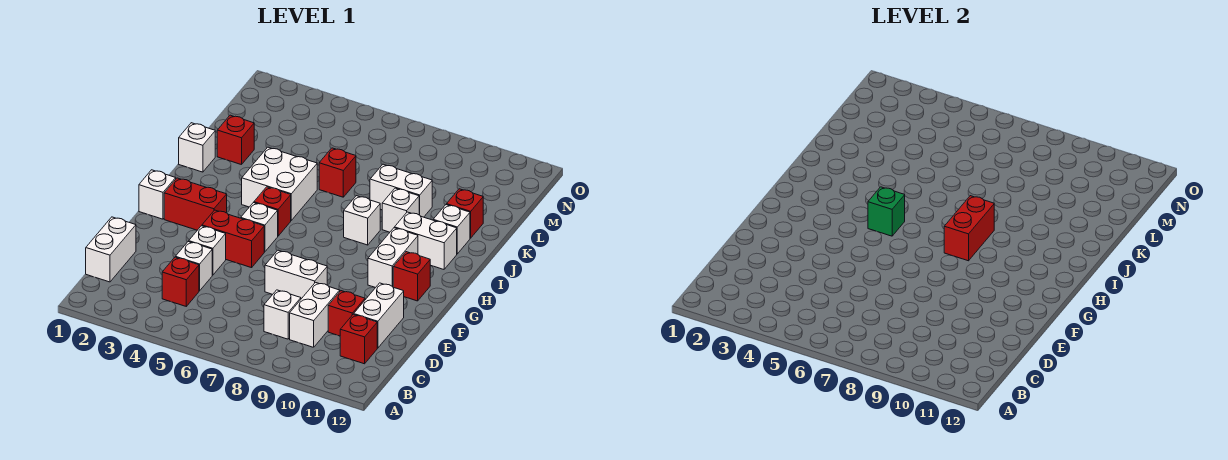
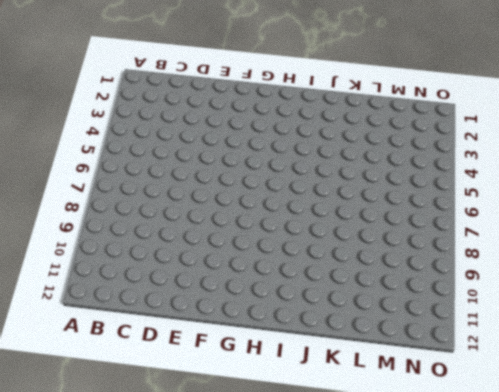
none -> white 1x2 brick [86,217,136,282]
none -> red 1x1 brick [162,257,199,306]
none -> white 1x1 brick [264,290,301,339]

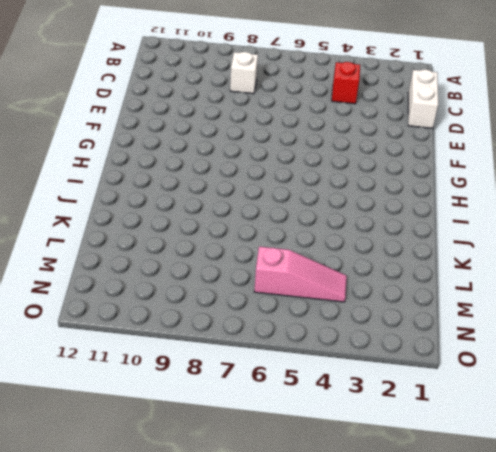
pink 1x3 slope [254,246,347,302] -> none
none -> white 1x2 brick [290,282,340,347]
none -> red 1x1 brick [340,314,377,364]
none -> white 1x1 brick [175,241,212,291]

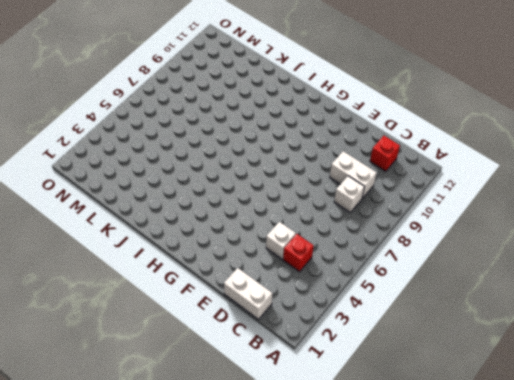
none -> red 1x1 brick [328,291,365,336]
none -> white 1x2 brick [354,283,404,348]
none -> white 1x1 brick [189,226,226,275]

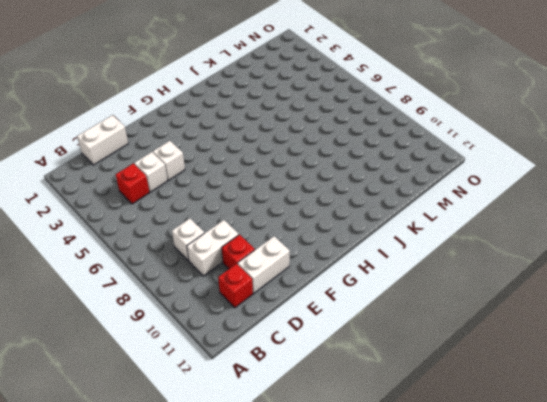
none -> white 1x2 brick [265,250,327,299]
none -> red 1x2 brick [202,210,264,268]
none -> white 1x1 brick [139,170,176,219]

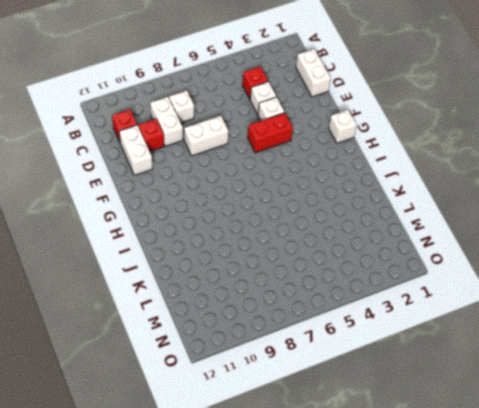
none -> red 1x2 brick [164,178,227,230]
none -> white 1x1 brick [241,203,278,252]
none -> white 1x2 brick [368,228,418,288]

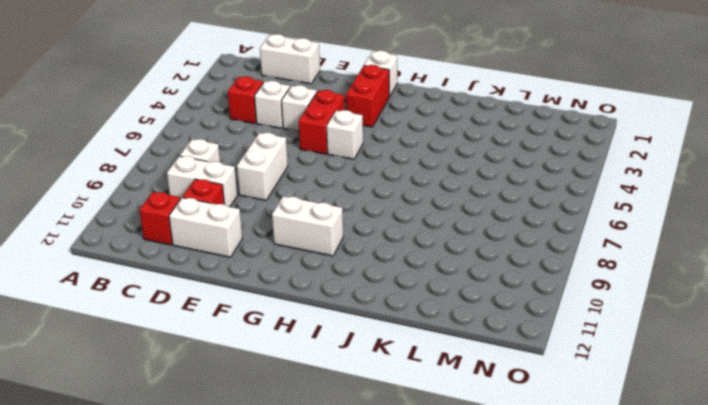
none -> red 1x1 brick [393,252,431,301]
none -> red 1x1 brick [254,187,291,236]
none -> white 2x2 brick [242,147,317,220]

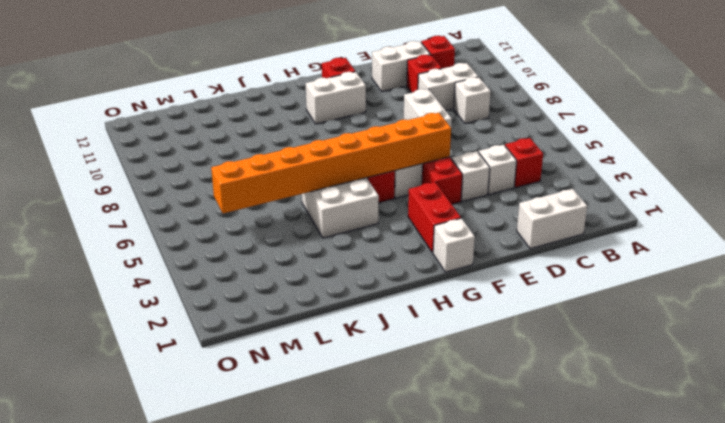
orange 1x8 brick [211,113,451,213] -> green 1x1 brick [868,187,905,236]
none -> white 1x1 brick [344,196,381,245]
none -> white 1x2 brick [395,212,457,269]
none -> white 1x1 brick [179,123,215,172]

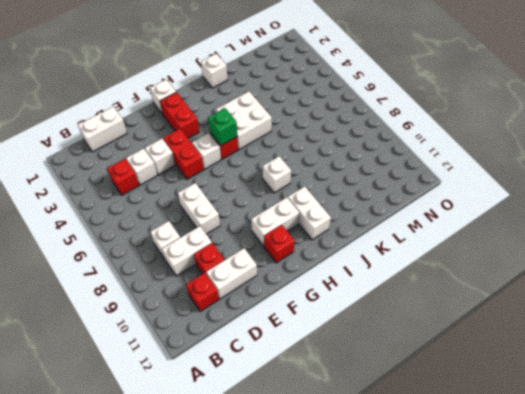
none -> white 1x1 brick [382,188,419,232]
none -> white 1x1 brick [433,205,470,254]
none -> red 1x1 brick [217,115,254,165]

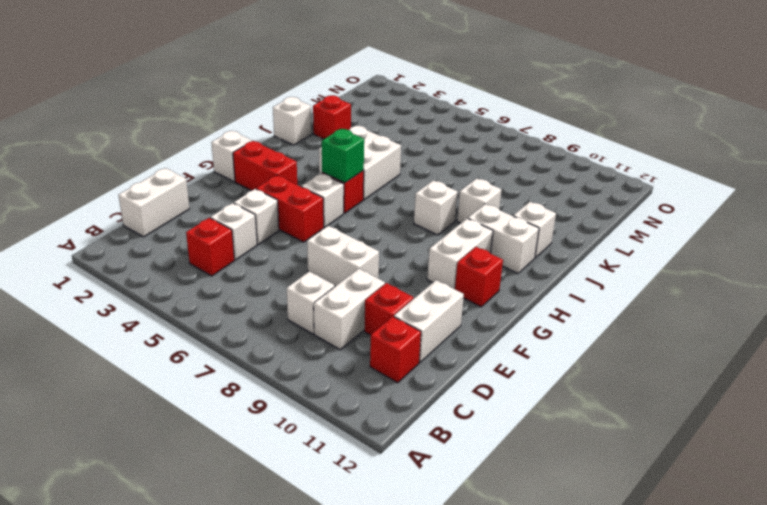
none -> red 1x1 brick [319,148,356,197]
none -> white 1x2 brick [370,164,432,217]
none -> red 1x1 brick [446,189,483,238]

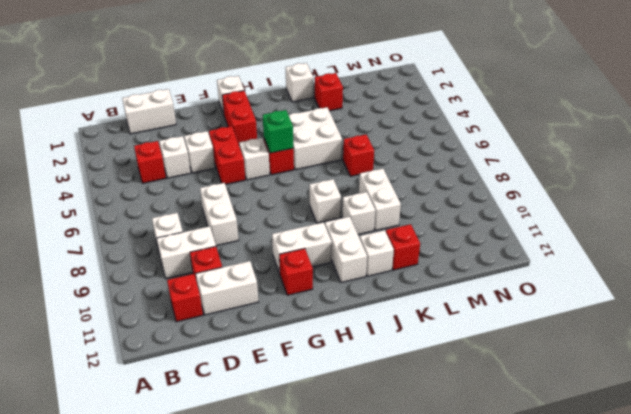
none -> red 1x2 brick [944,196,994,261]

